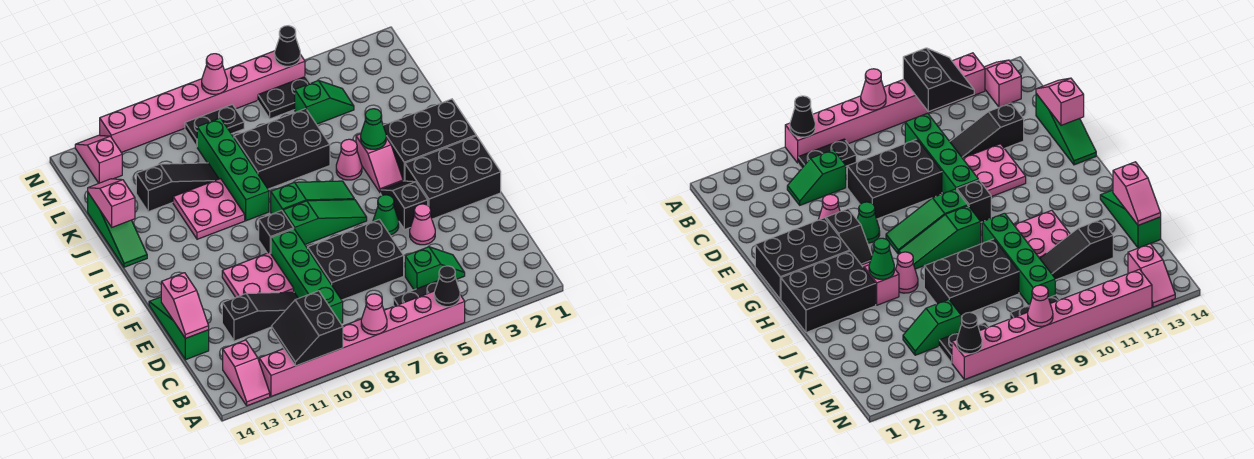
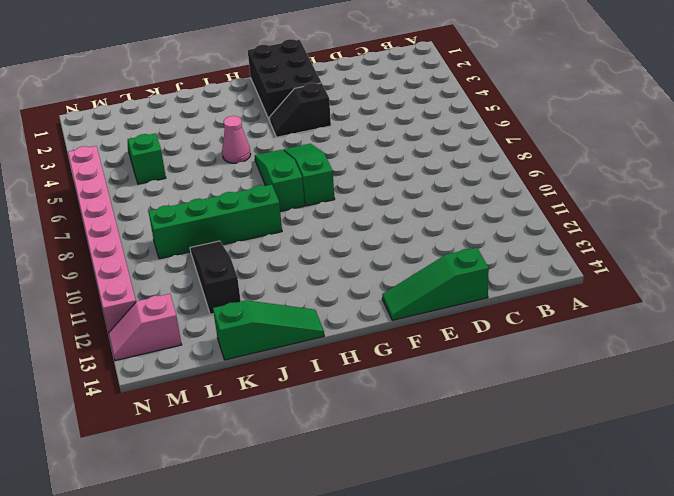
none -> pink 1x8 brick [259,291,465,396]
none -> pink 1x2 slope [223,340,270,406]
none -> black 1x2 plate [393,281,438,306]
none -> green 1x2 slope [405,247,465,290]

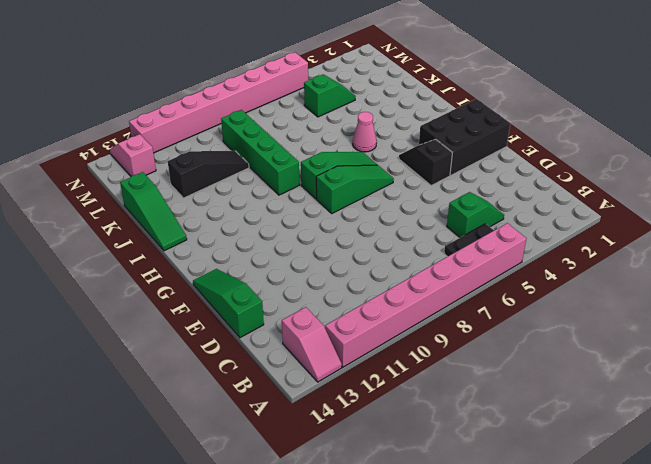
none -> green 1x4 brick [271,229,343,323]
none -> black 2x3 brick [308,219,404,300]
none -> black 1x3 slope [222,292,298,341]
none -> pink 1x1 cone [410,204,435,245]

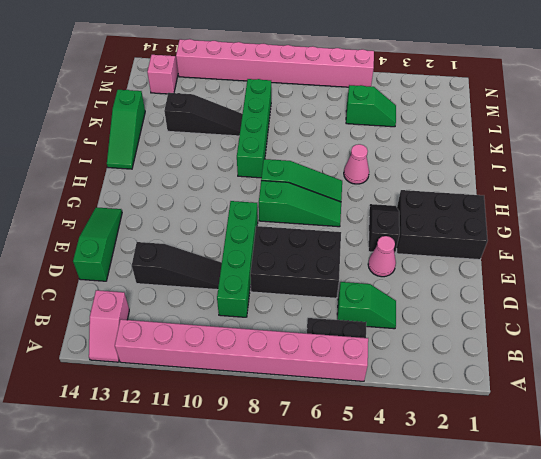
none -> pink 2x2 plate [222,252,294,297]
none -> green 1x1 cone [373,195,399,235]
none -> black 1x1 brick [259,210,294,253]
none -> black 2x3 brick [383,99,476,181]

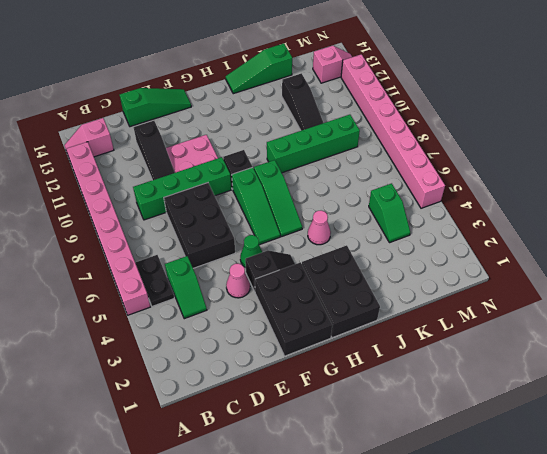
none -> pink 1x2 slope [356,134,403,193]
none -> pink 2x2 plate [173,179,245,239]
none -> black 2x3 brick [234,109,330,189]
none -> black 1x2 plate [258,77,310,119]

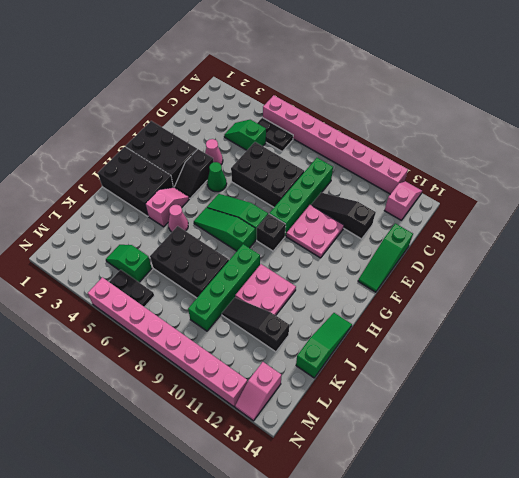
none -> black 1x2 plate [185,104,244,147]
none -> black 1x1 cone [434,266,460,307]
none -> pink 1x1 cone [361,294,387,335]
none -> black 2x2 slope [271,291,343,366]

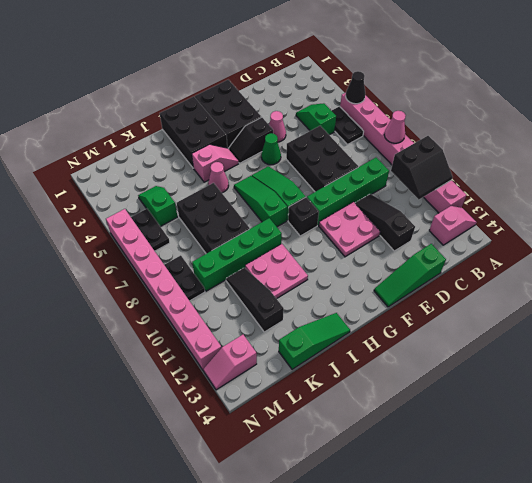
none -> pink 1x2 slope [161,273,209,339]
none -> green 1x1 cone [361,109,386,149]
none -> pink 1x2 slope [88,179,135,227]
none -> black 1x1 cone [275,26,300,66]

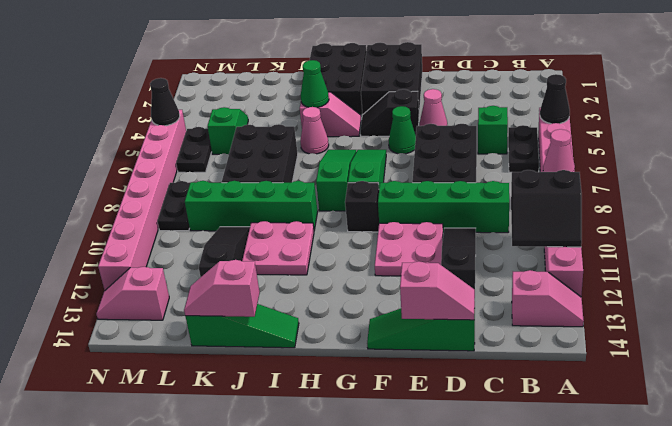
none -> pink 1x1 cone [202,54,227,94]

